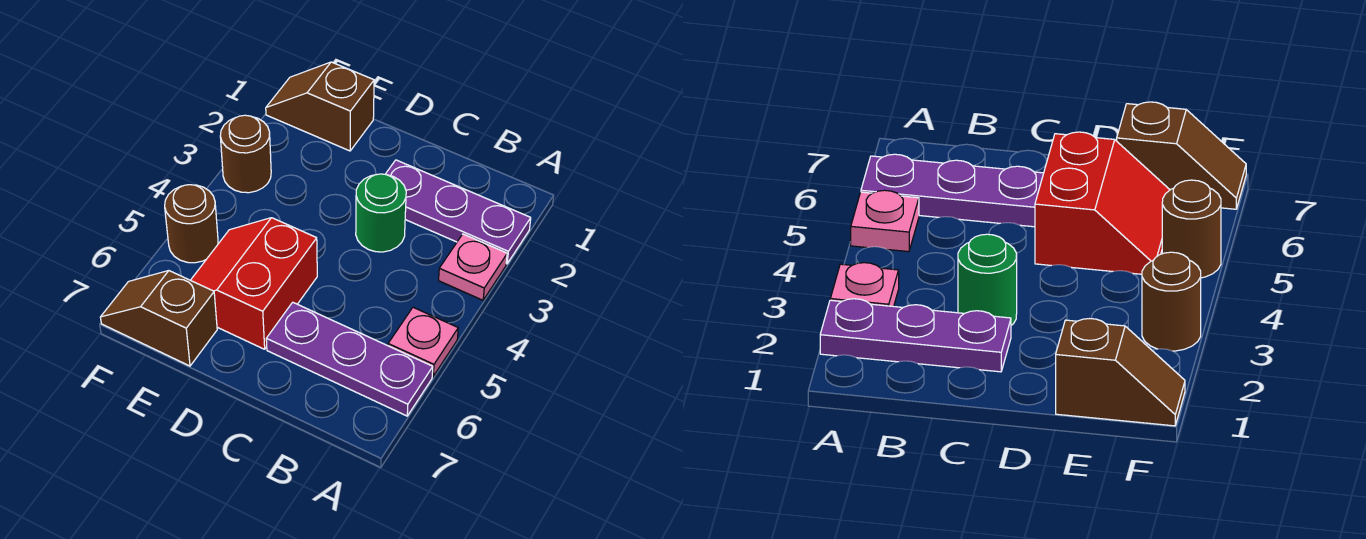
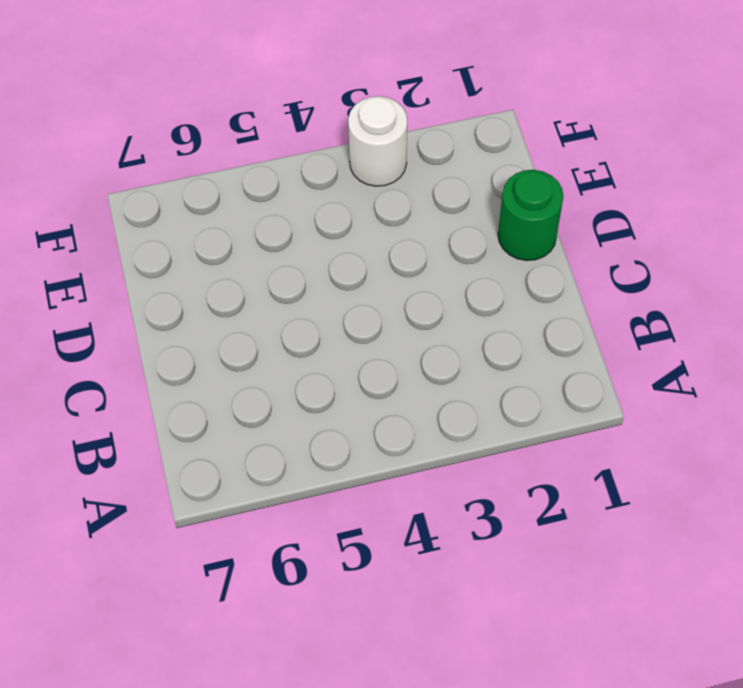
green 1x1 round brick [498,170,563,261] -> green 1x1 round brick moved to [356,174,406,252]
white 1x1 round brick [348,96,407,186] -> brown 1x1 round brick [220,115,271,193]
none -> purple 1x3 plate [386,160,531,264]
none -> pink 1x1 plate [439,234,507,300]

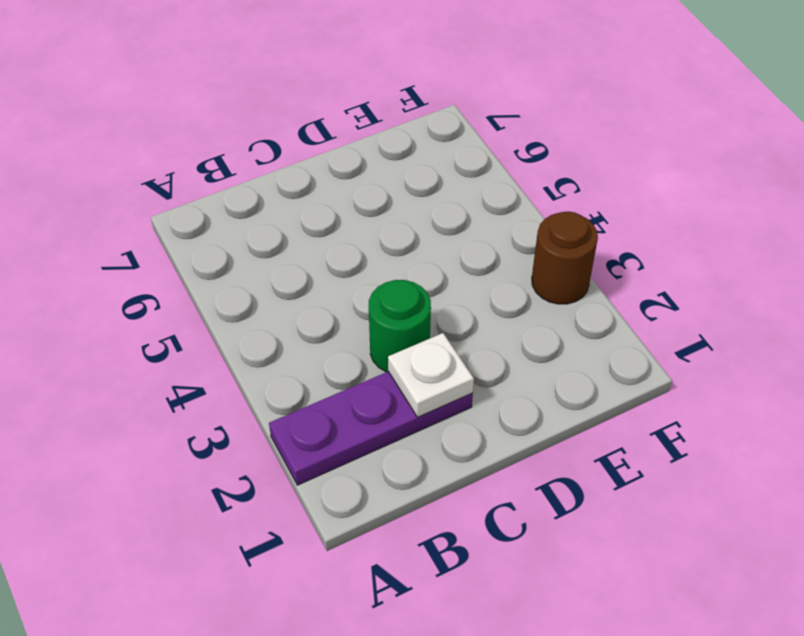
white 1x1 plate [388,333,474,417] -> none
none -> pink 1x1 plate [439,234,507,300]
none -> pink 1x1 plate [388,307,458,376]

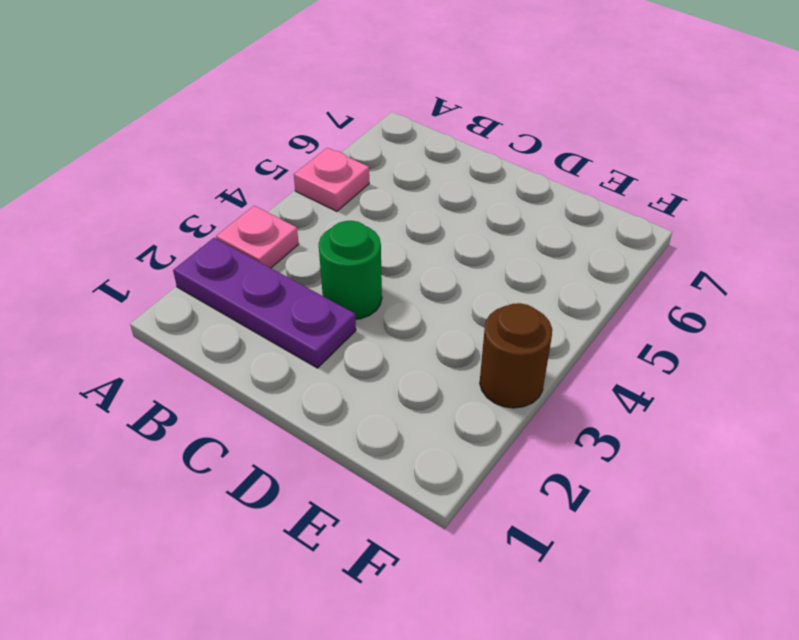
none -> purple 1x3 plate [266,302,433,416]
none -> red 2x2 slope [191,218,317,349]

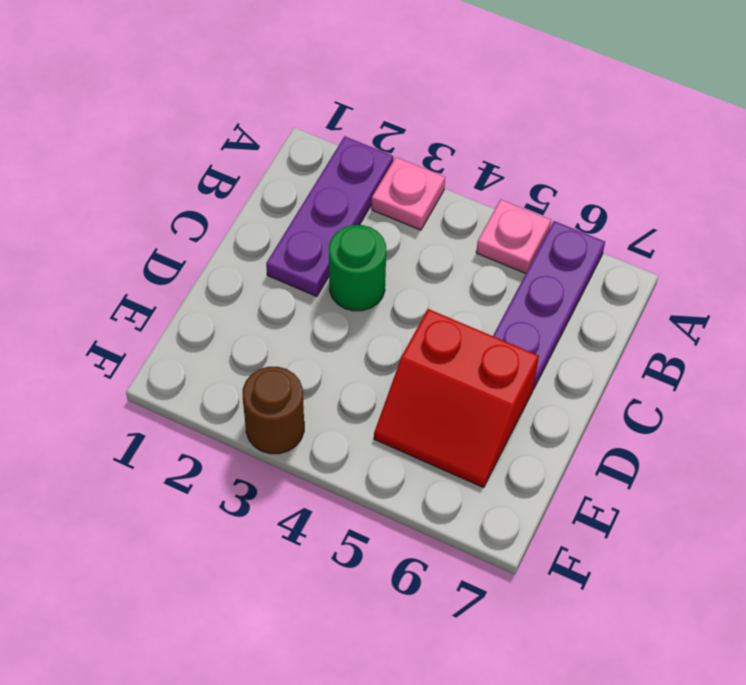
none -> brown 1x2 slope [266,62,374,151]
none -> brown 1x2 slope [100,271,217,366]

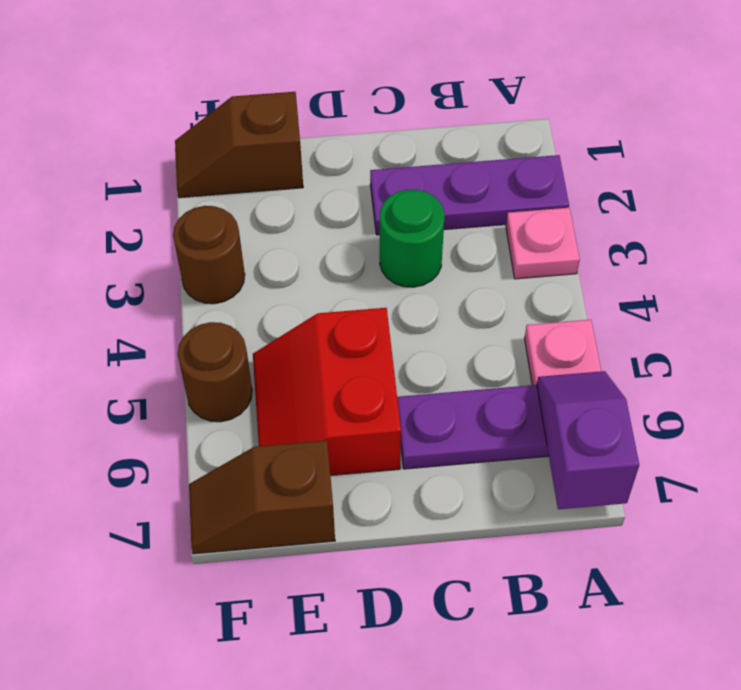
purple 1x2 slope [537,371,639,509] -> none

